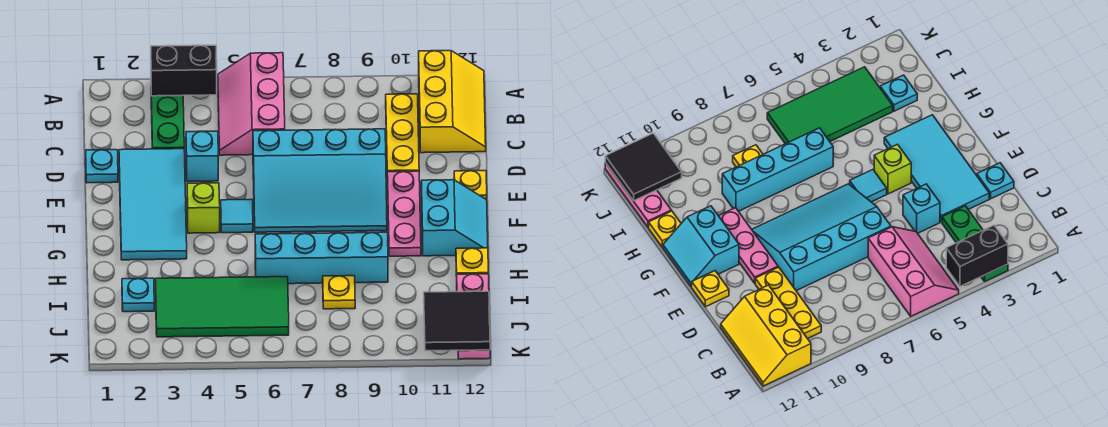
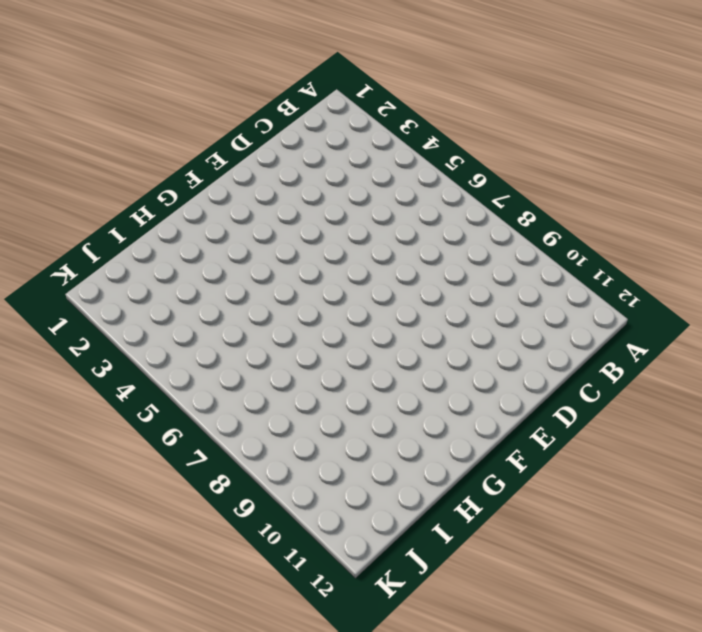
none -> green 1x3 plate [151,95,184,149]
none -> pink 2x3 slope [218,53,285,155]
none -> yellow 2x3 slope [419,51,486,153]

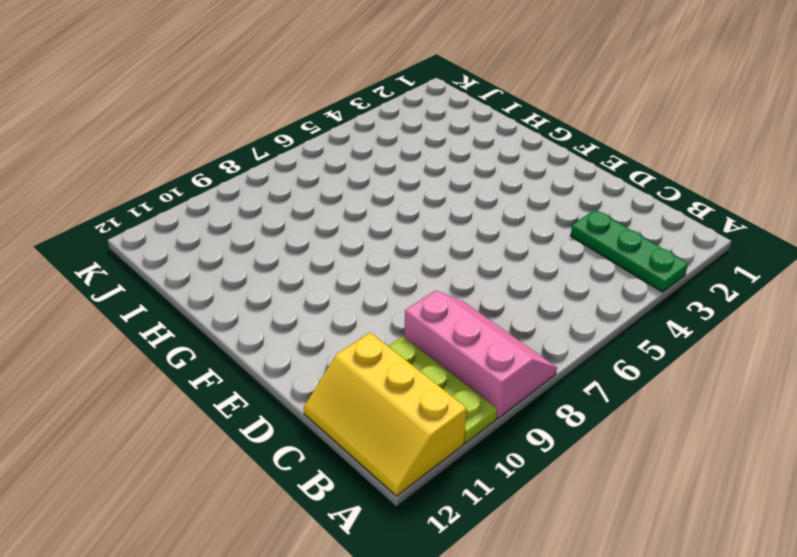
pink 2x3 slope [404,291,557,419] -> pink 2x3 slope moved to [218,53,285,155]
lime 1x3 plate [388,337,497,443] -> yellow 1x3 plate [386,94,419,172]
none -> cyan 1x1 plate [86,150,118,183]
none -> cyan 2x4 tile [119,149,187,260]
none -> cyan 1x1 brick [186,131,218,182]

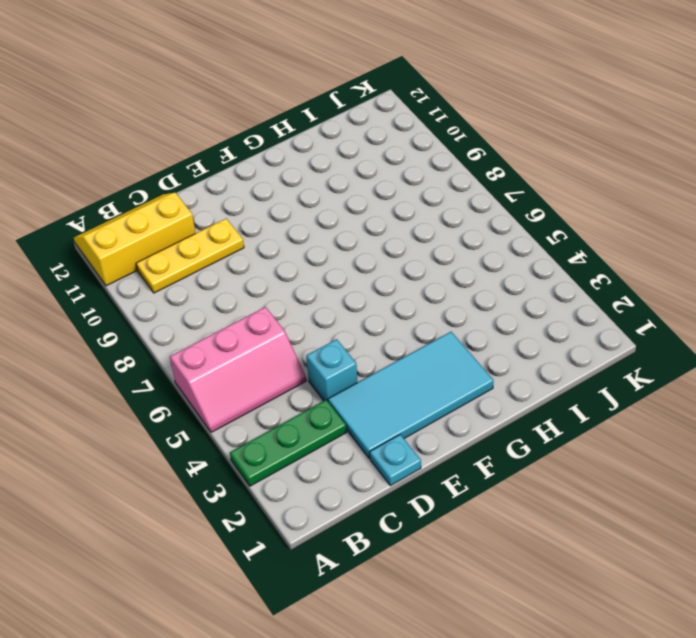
none -> cyan 3x4 slope [253,129,387,232]
none -> pink 1x3 plate [387,171,421,256]
none -> yellow 1x1 plate [454,171,487,200]

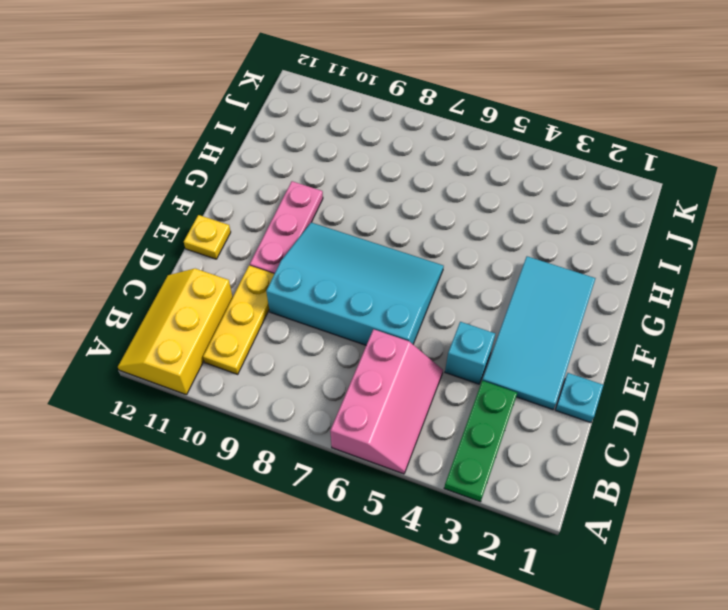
none -> lime 1x1 brick [187,183,220,233]
none -> cyan 1x1 tile [221,199,253,233]
none -> cyan 2x2 slope [421,180,488,256]

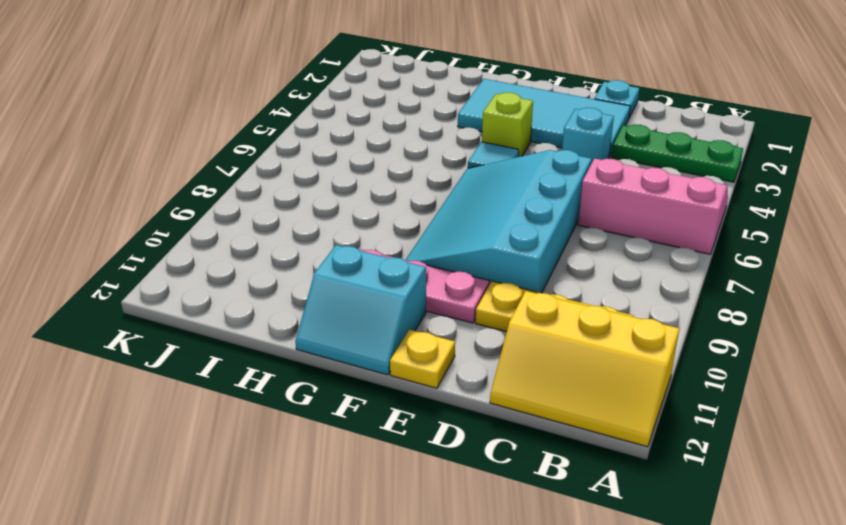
none -> cyan 1x4 brick [255,232,388,284]
none -> yellow 1x1 plate [456,248,488,276]
none -> cyan 1x1 plate [122,278,154,312]

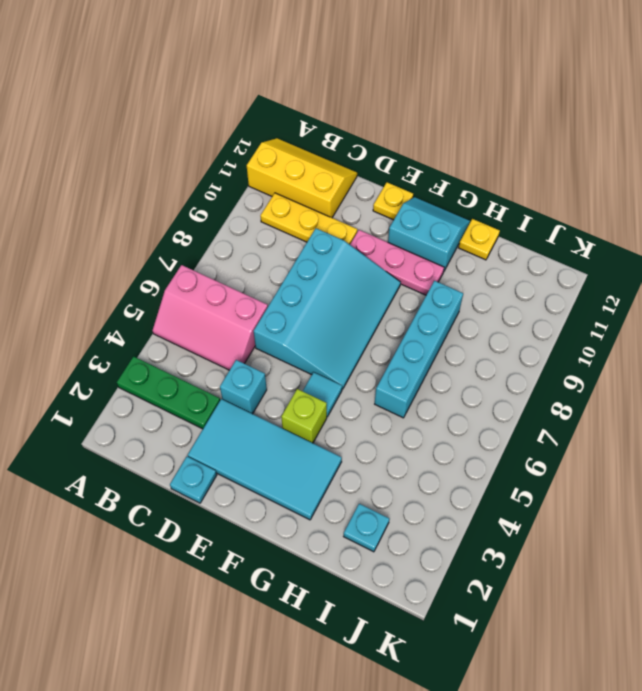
none -> green 2x4 tile [155,277,289,337]
none -> yellow 1x1 plate [323,276,355,309]
none -> pink 1x3 plate [457,274,490,359]

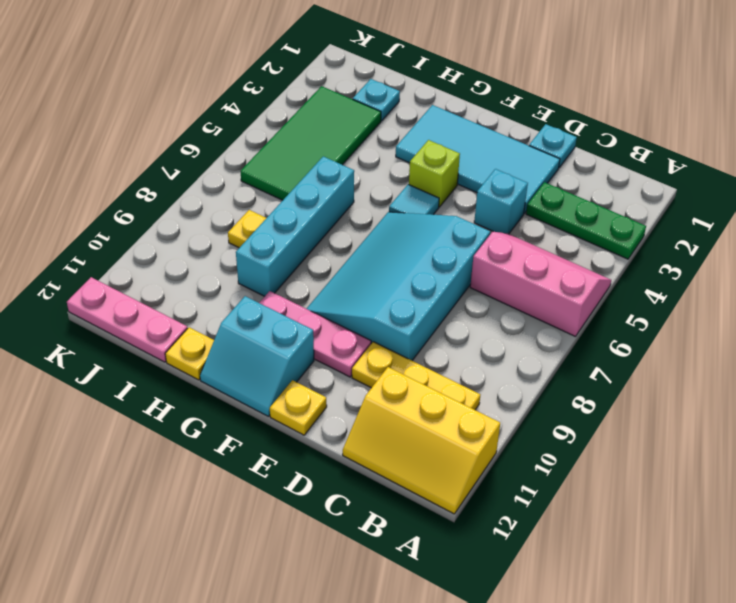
none -> black 1x2 brick [151,45,217,96]
none -> black 2x2 tile [424,291,490,351]

